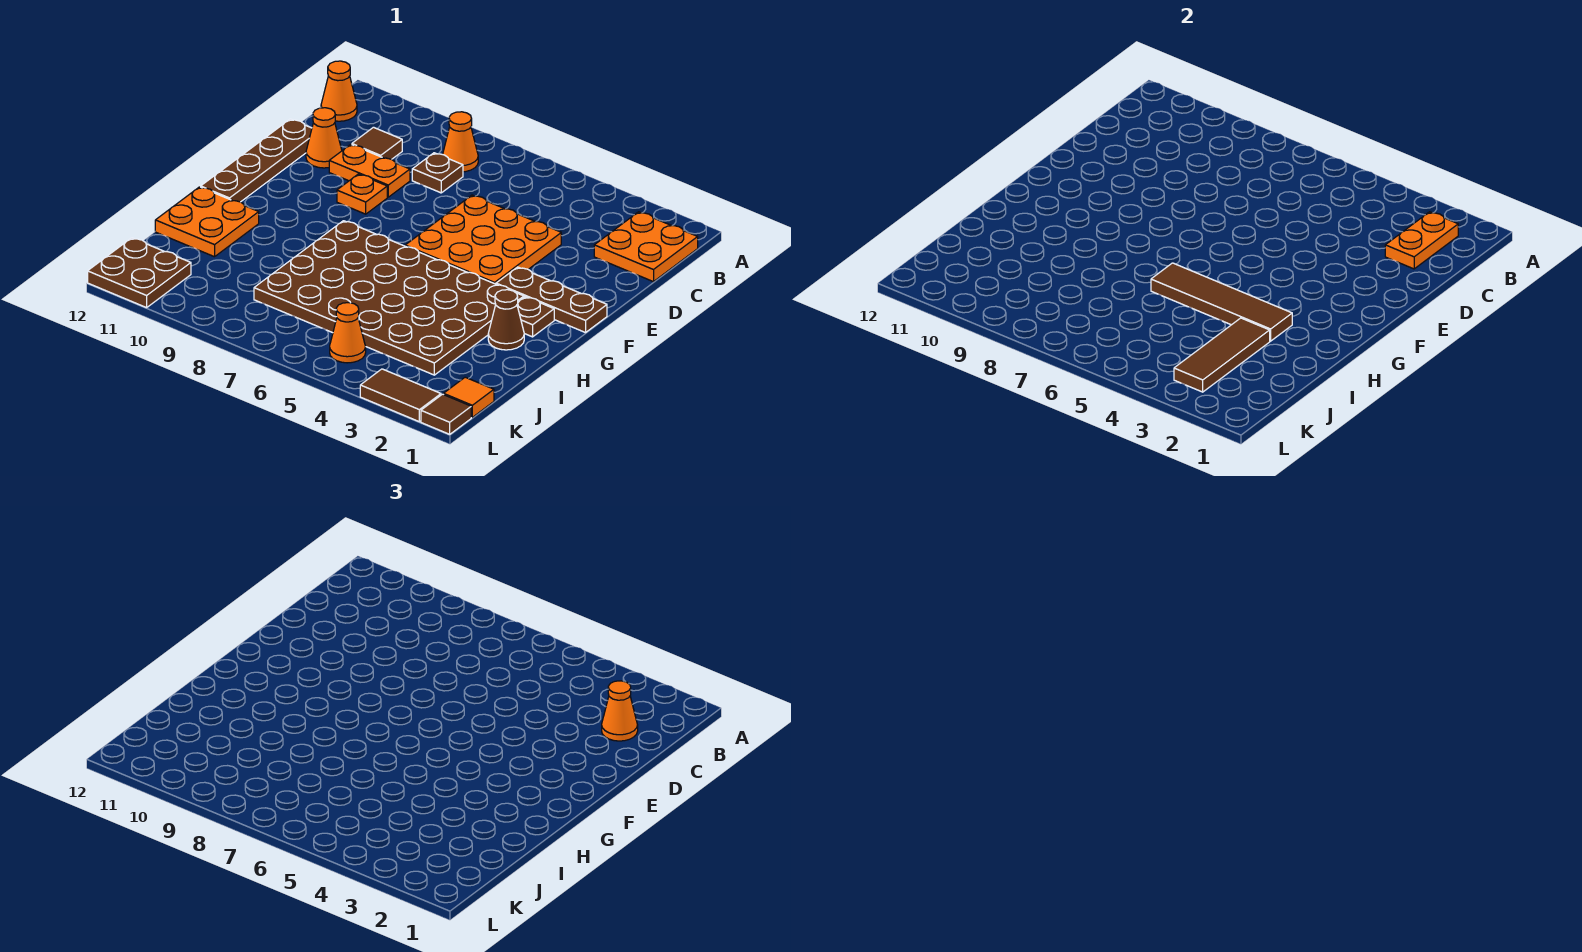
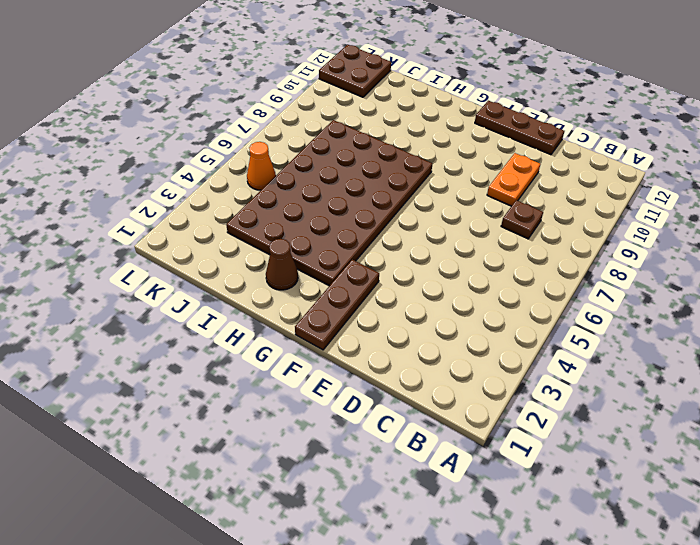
brown 1x3 plate [475,101,564,155] -> brown 1x4 plate [201,119,312,202]
none -> orange 2x2 plate [594,212,698,282]
none -> orange 1x1 cone [443,112,478,172]
none -> orange 1x1 cone [321,61,357,121]

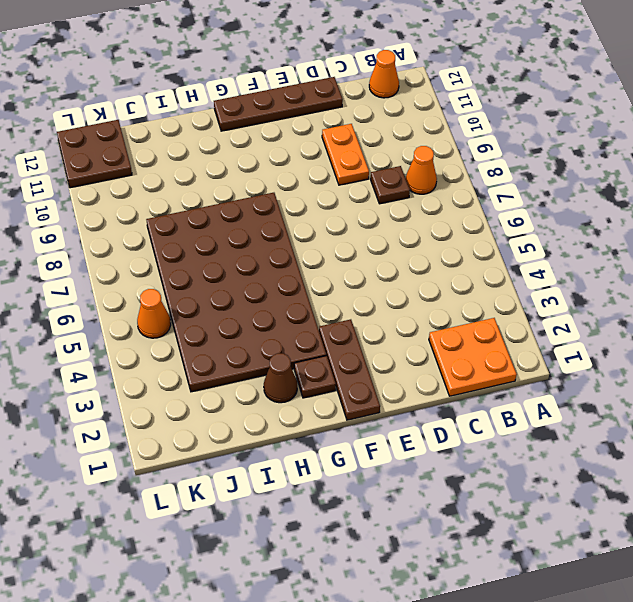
none -> brown 1x1 tile [352,127,402,159]
none -> orange 3x3 plate [405,195,561,284]
none -> orange 1x1 cone [306,108,342,168]

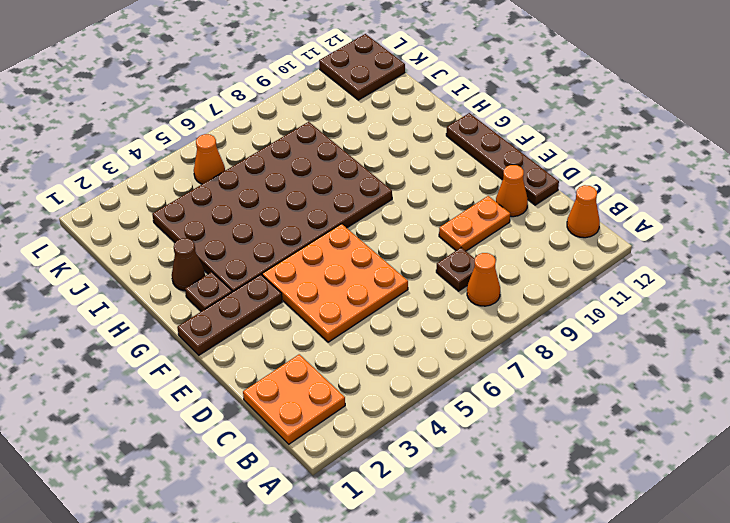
none -> brown 1x1 tile [352,127,402,159]
none -> orange 1x1 plate [337,174,387,214]
none -> orange 2x2 plate [155,187,259,257]

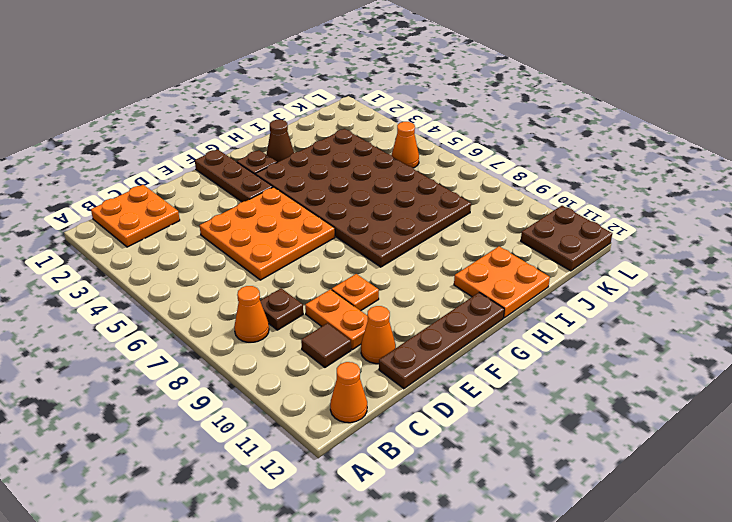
none -> orange 1x1 tile [444,377,494,417]
none -> brown 1x1 tile [421,394,471,434]
none -> brown 1x2 tile [360,369,441,422]

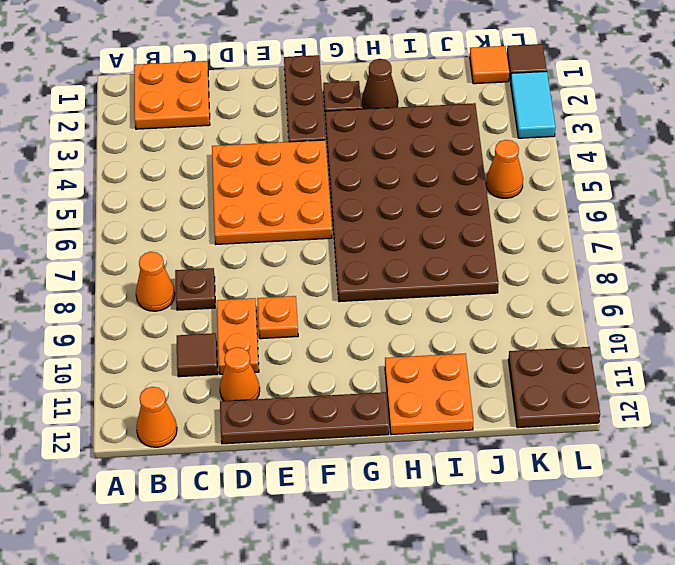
cyan 1x2 tile [511,71,555,138] -> brown 1x2 tile [360,369,441,422]
none -> orange 1x2 plate [1385,212,1458,269]
none -> brown 1x4 tile [1151,263,1292,341]
none -> brown 1x3 tile [1174,318,1270,392]

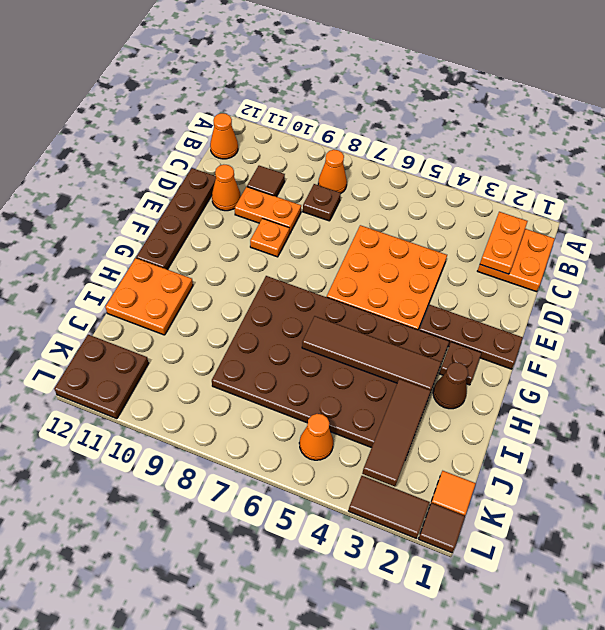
none -> orange 1x1 cone [602,681,638,741]

